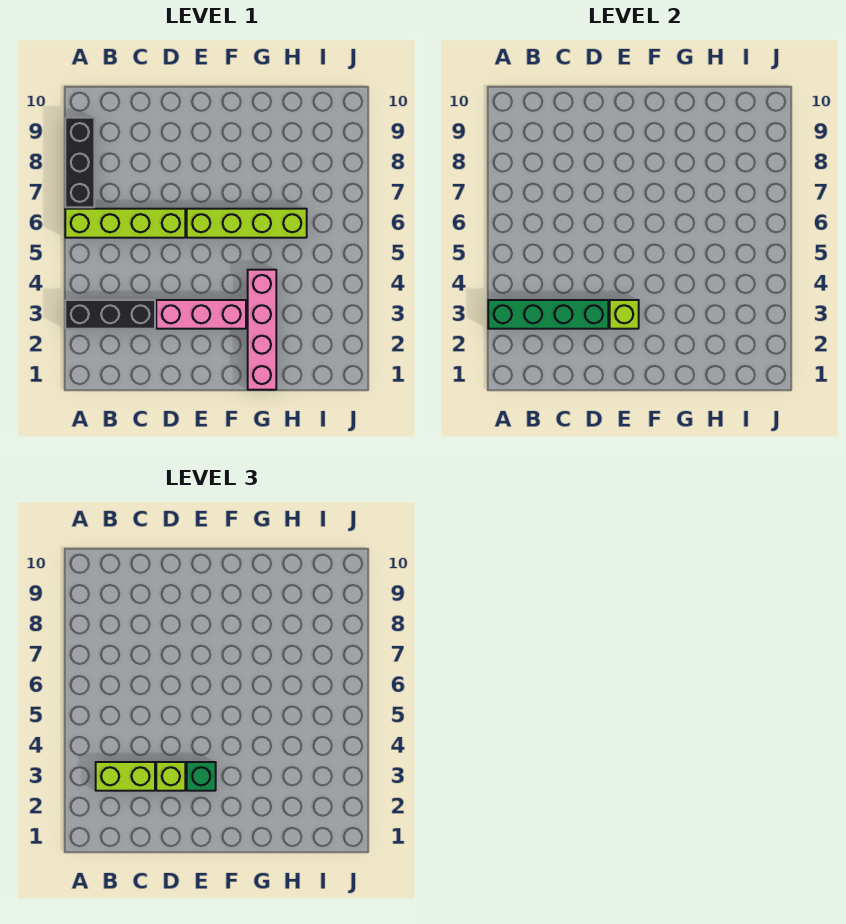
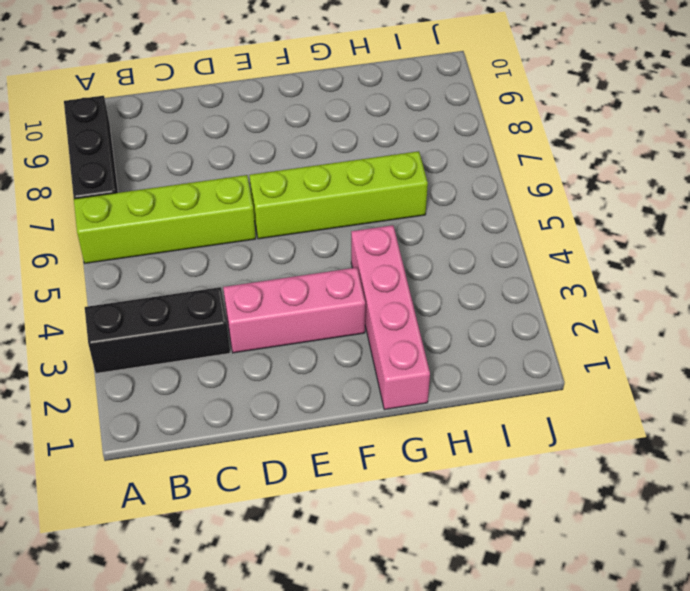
none -> green 1x4 brick [488,300,608,329]
none -> lime 1x1 brick [610,300,639,329]

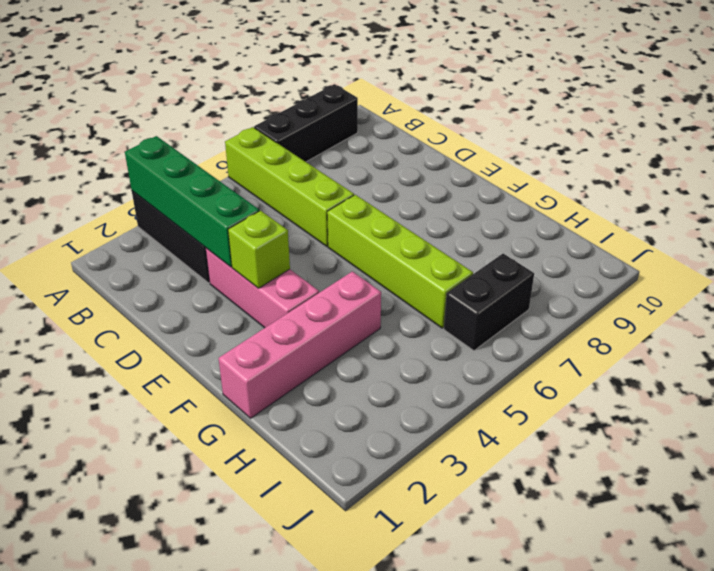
black 1x2 brick [444,254,534,351] -> none
none -> lime 1x2 brick [96,762,155,791]
none -> lime 1x1 brick [156,762,185,791]

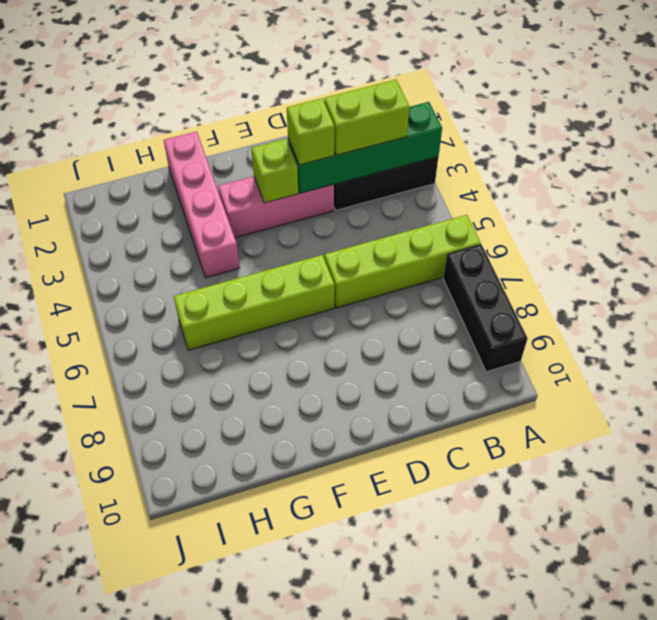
none -> green 1x1 brick [187,762,216,791]

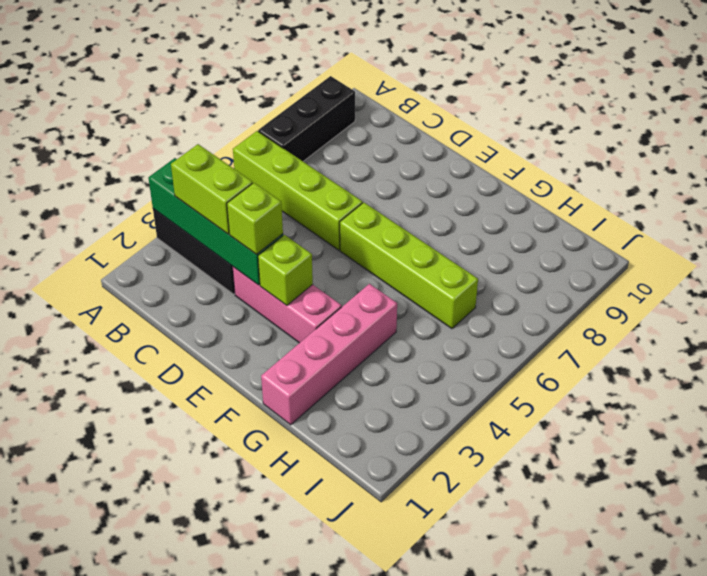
none -> green 1x1 brick [187,762,216,791]

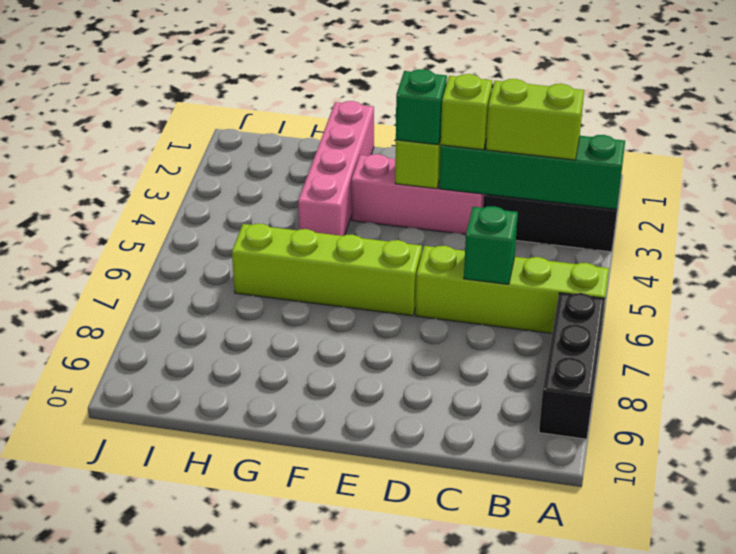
green 1x1 brick [464,206,518,284] -> none

